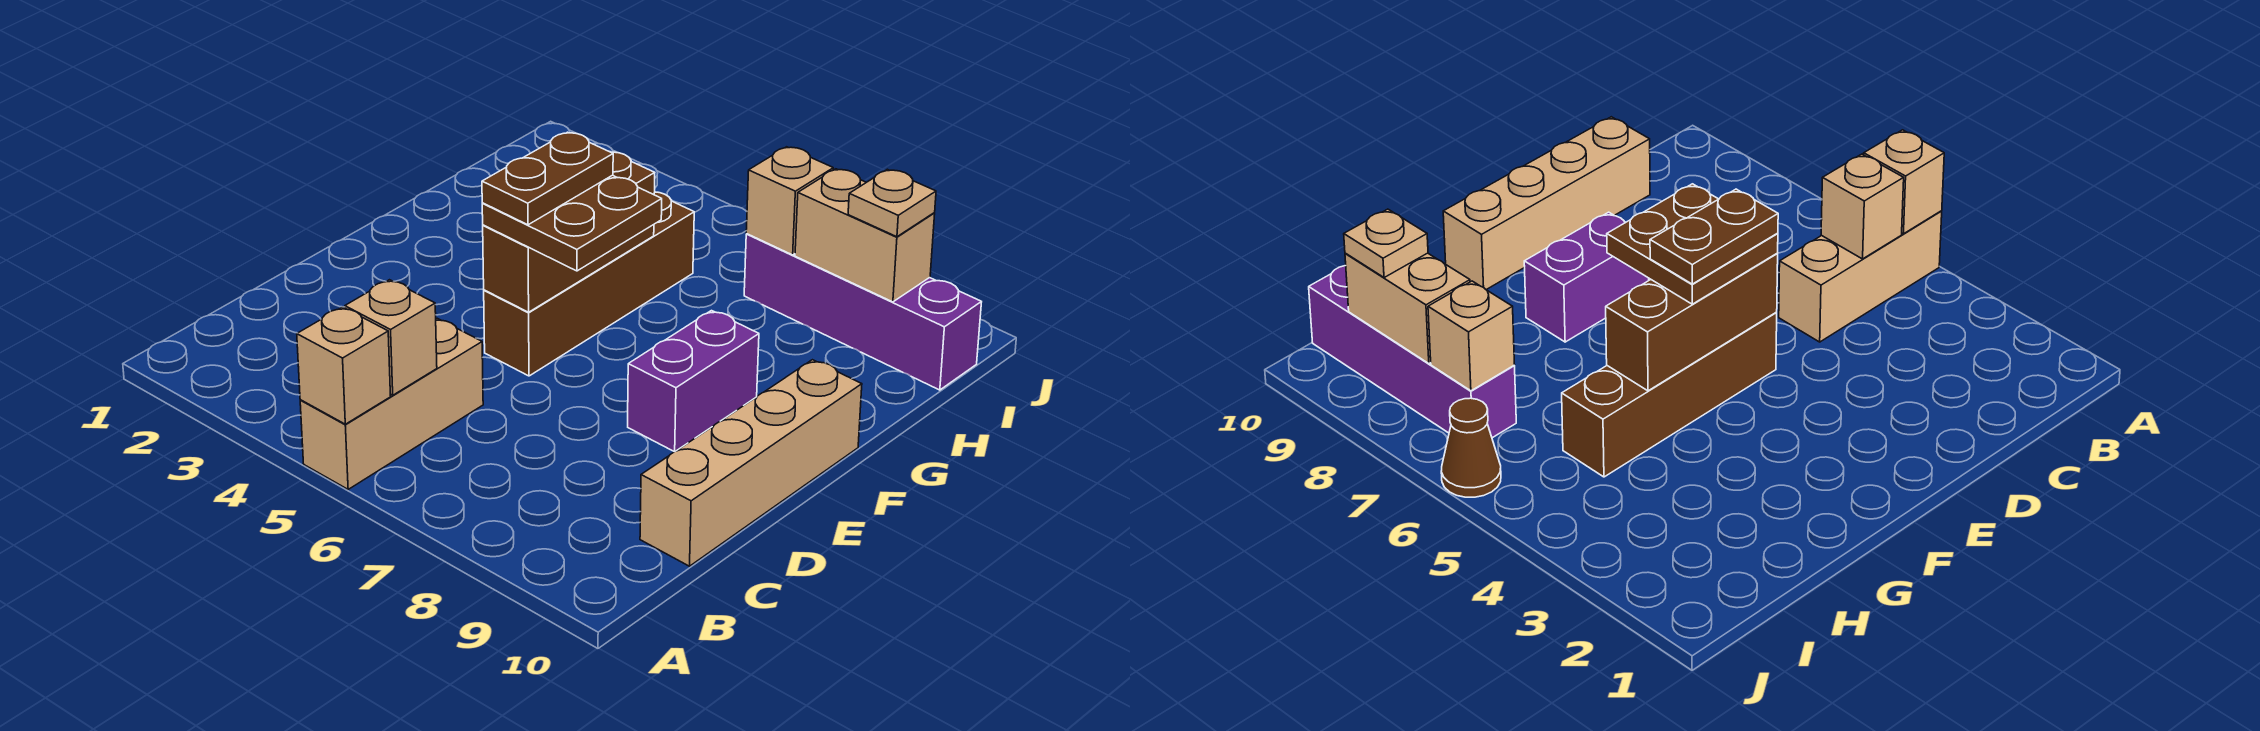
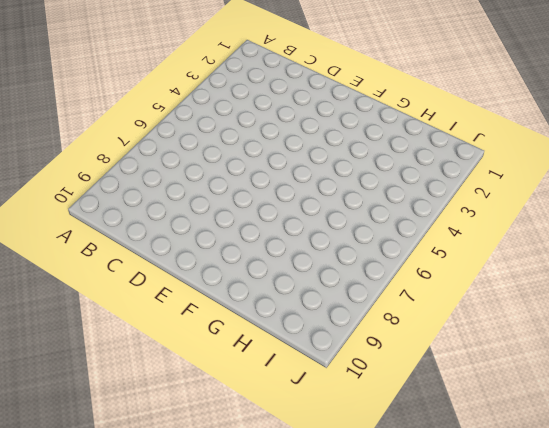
none -> tan 1x3 brick [300,318,483,489]
none -> tan 1x4 brick [640,360,862,566]
none -> brown 1x4 brick [484,192,694,376]

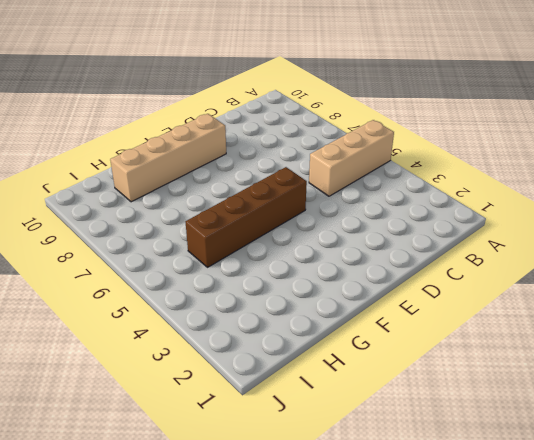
tan 1x4 brick [110,114,226,202] -> tan 1x4 brick moved to [640,360,862,566]
none -> purple 1x2 brick [628,311,759,452]
none -> purple 1x4 brick [744,234,981,390]
none -> brown 1x1 cone [1441,398,1501,497]

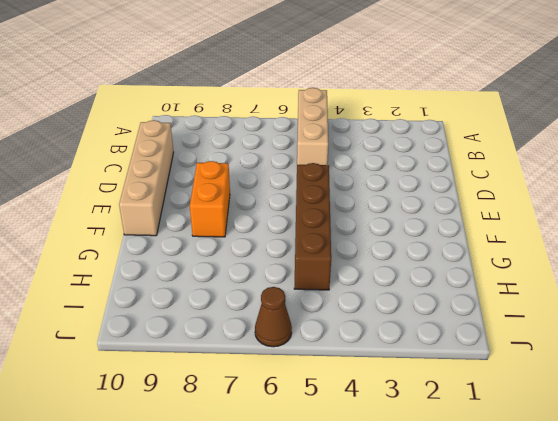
orange 1x2 brick [190,161,230,237] -> purple 1x2 brick [628,311,759,452]
none -> purple 1x4 brick [744,234,981,390]
none -> tan 1x1 brick [297,307,391,424]
none -> tan 1x1 brick [345,280,437,395]

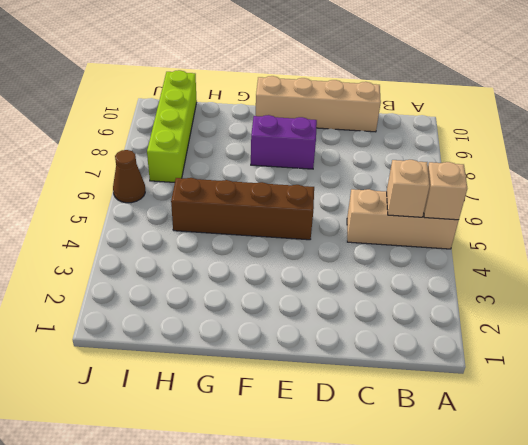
lime 1x4 brick [147,70,197,182] -> purple 1x4 brick [744,234,981,390]
none -> brown 1x3 brick [483,152,655,312]
none -> tan 1x1 brick [746,147,833,255]
none -> tan 1x2 brick [795,169,935,302]

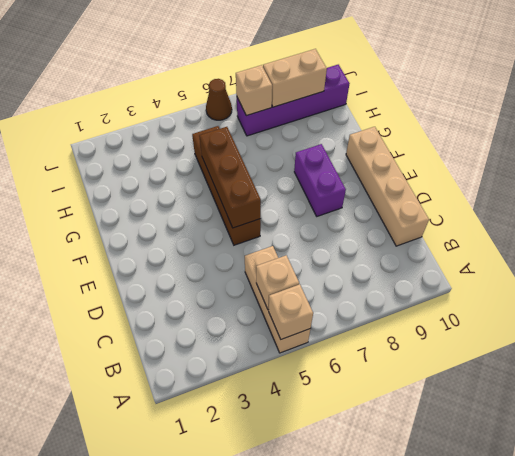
none -> brown 2x2 plate [482,175,662,271]
none -> tan 1x1 plate [848,169,936,237]
none -> brown 1x2 plate [482,132,613,225]

